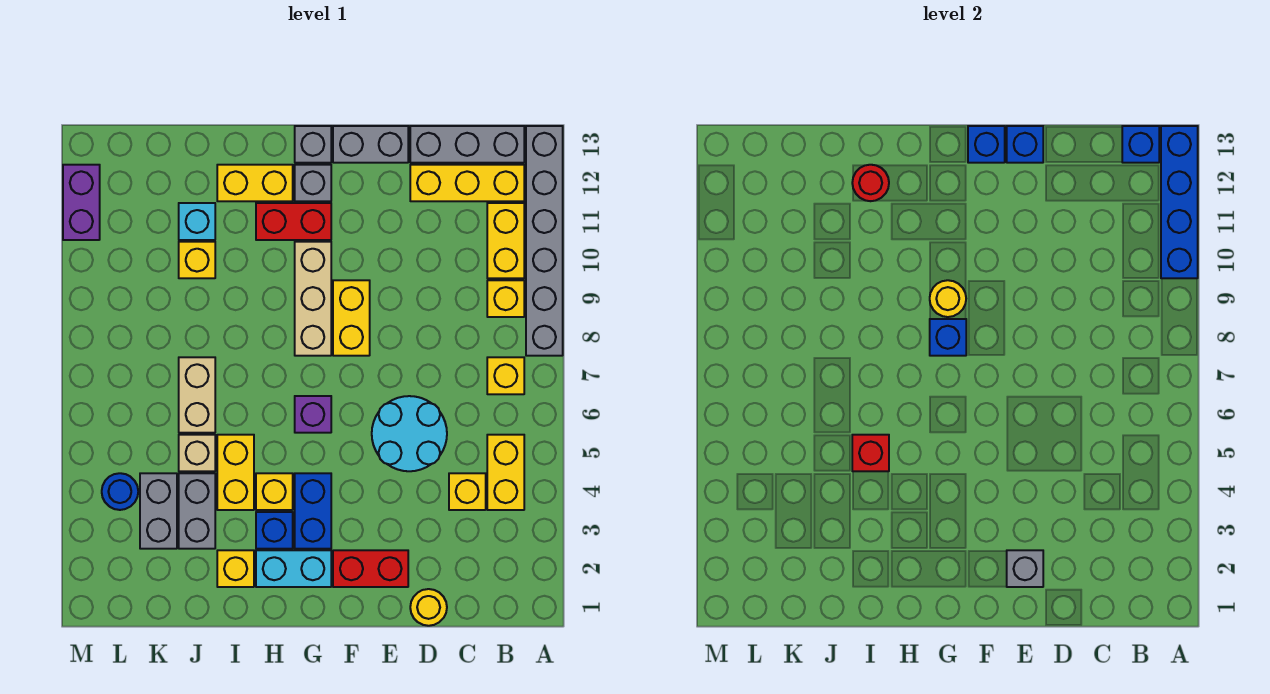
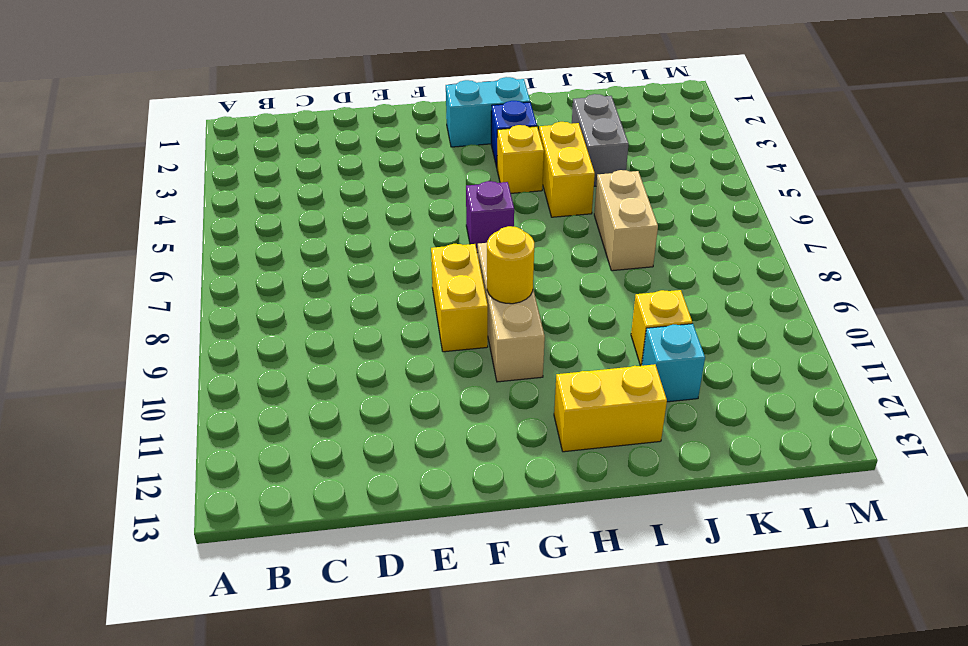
none -> grey 1x6 brick [526,126,563,356]
none -> yellow 1x2 brick [487,435,524,510]
none -> yellow 1x1 brick [487,357,524,394]
none -> yellow 1x1 brick [487,280,524,317]

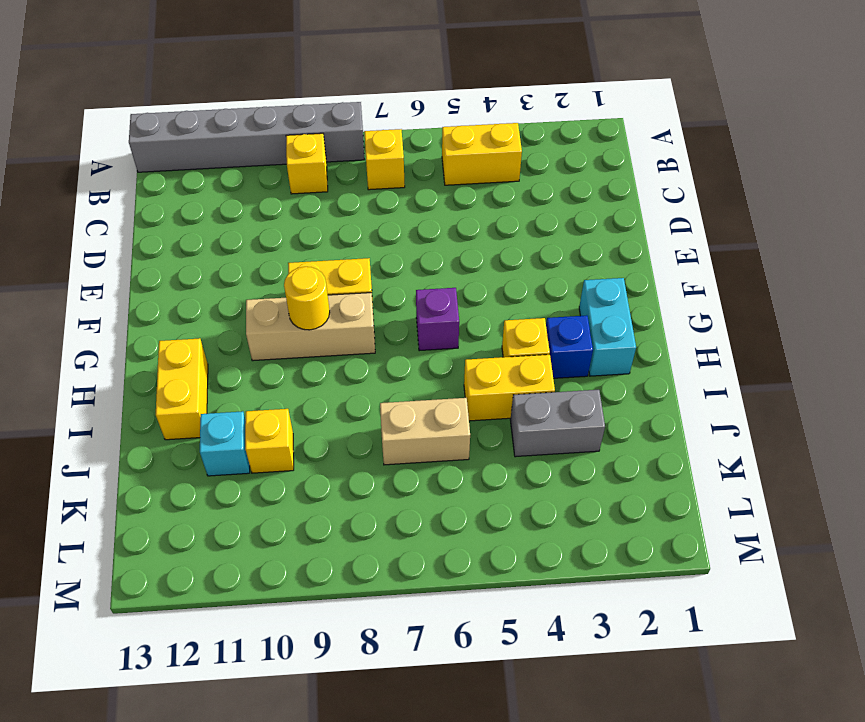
none -> yellow 1x2 brick [487,203,524,278]
none -> yellow 1x3 brick [410,165,524,201]
none -> grey 1x3 brick [410,126,524,163]
none -> yellow 1x1 brick [449,473,486,510]

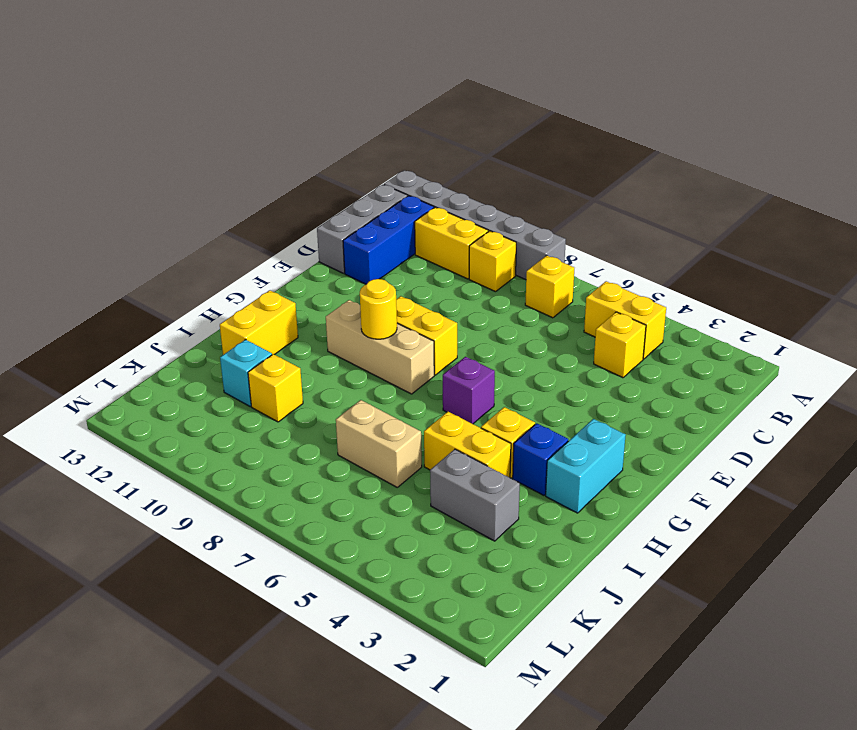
blue 1x3 brick [343,196,434,284] -> yellow 1x3 brick [410,165,524,201]
none -> yellow 1x1 round brick [410,589,447,626]
none -> cyan 2x2 round brick [372,396,447,471]
none -> red 1x2 brick [333,550,408,587]
none -> grey 1x2 brick [333,126,408,163]

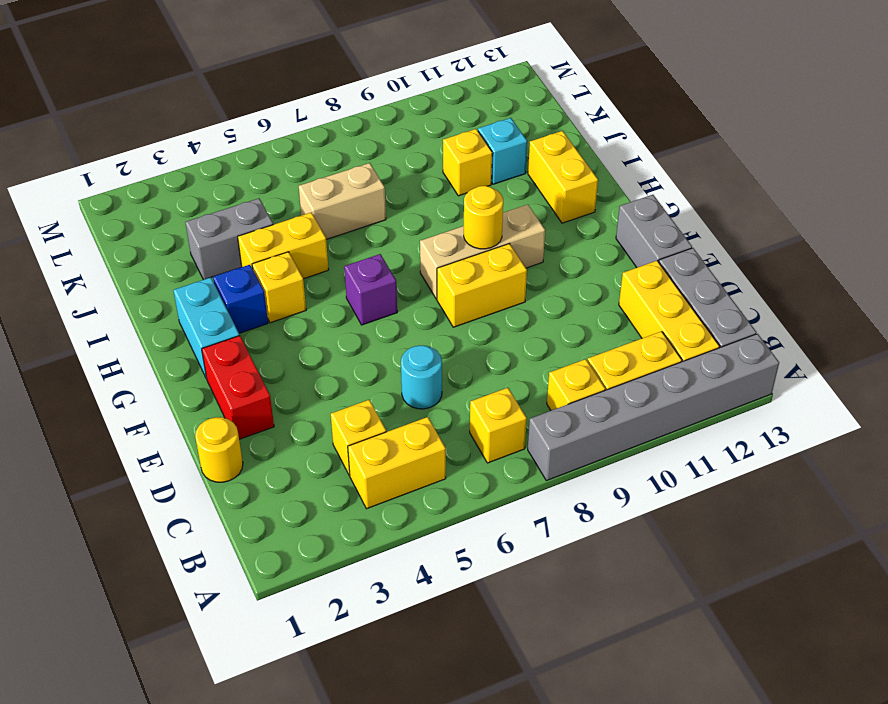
cyan 1x1 round brick [401,345,442,409] -> cyan 2x2 round brick [372,396,447,471]
none -> blue 1x2 brick [295,473,331,549]
none -> red 1x2 brick [256,203,331,240]
none -> grey 1x1 brick [295,165,331,201]
none -> grey 1x1 brick [295,126,331,163]

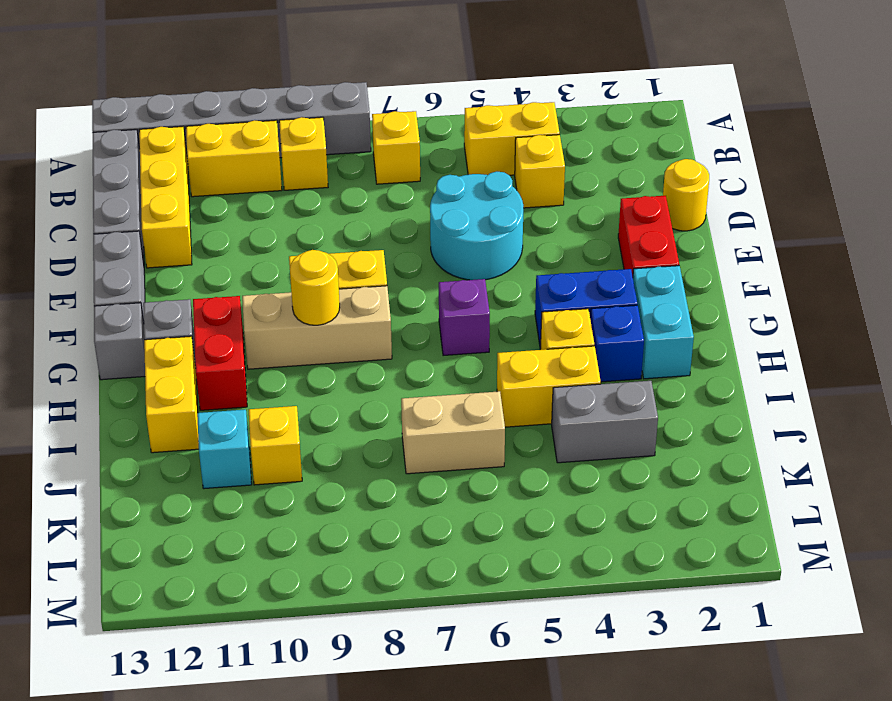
none -> yellow 1x1 brick [217,550,254,587]
none -> tan 1x1 brick [179,435,215,471]
none -> grey 1x2 brick [140,473,177,549]
none -> blue 1x1 round brick [102,473,138,510]

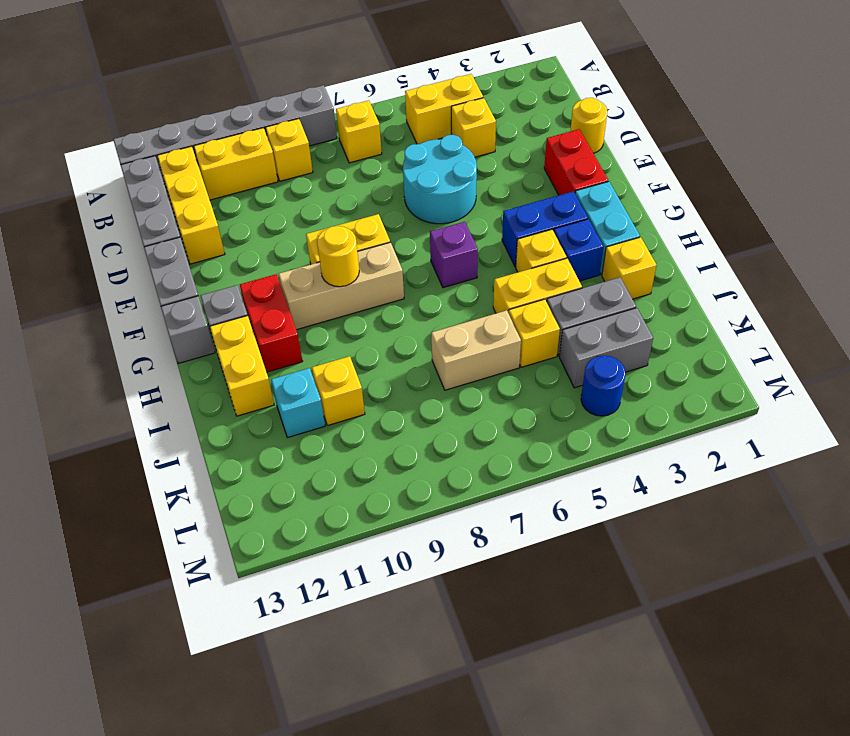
yellow 1x1 brick [509,299,560,367] -> tan 1x1 brick [179,435,215,471]
none -> purple 1x2 brick [63,165,100,240]
none -> blue 1x4 brick [1161,126,1198,278]
none -> blue 1x1 brick [1122,126,1159,163]
none -> grey 1x1 brick [1007,550,1043,587]

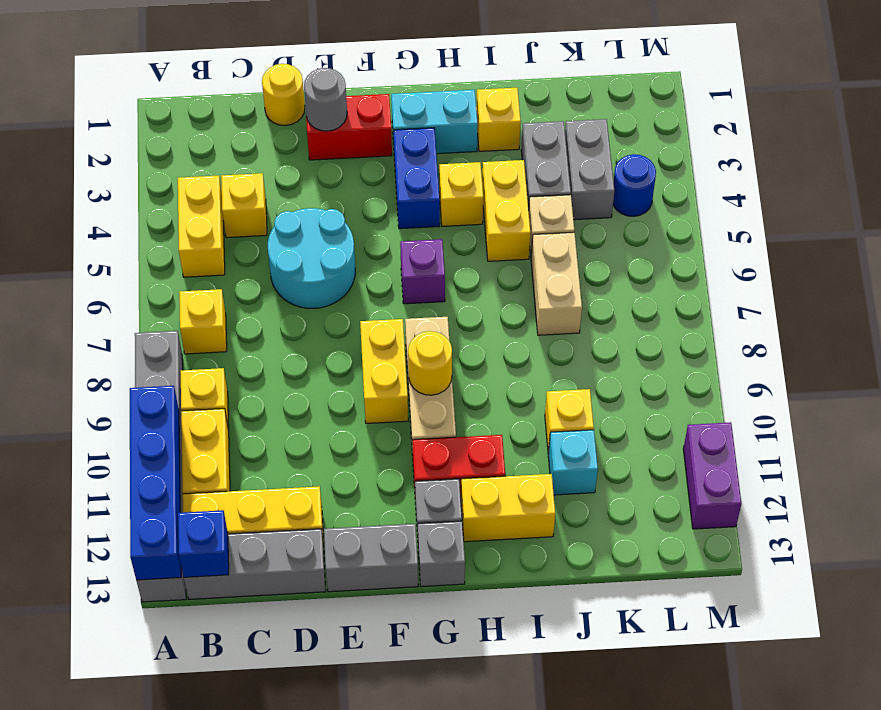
grey 1x1 round brick [304,68,347,131] -> grey 1x1 brick [1007,550,1043,587]
none -> blue 1x1 brick [256,512,293,549]
none -> blue 1x1 brick [1007,126,1043,163]
none -> blue 1x1 brick [968,126,1005,163]
none -> blue 1x1 brick [930,319,966,356]

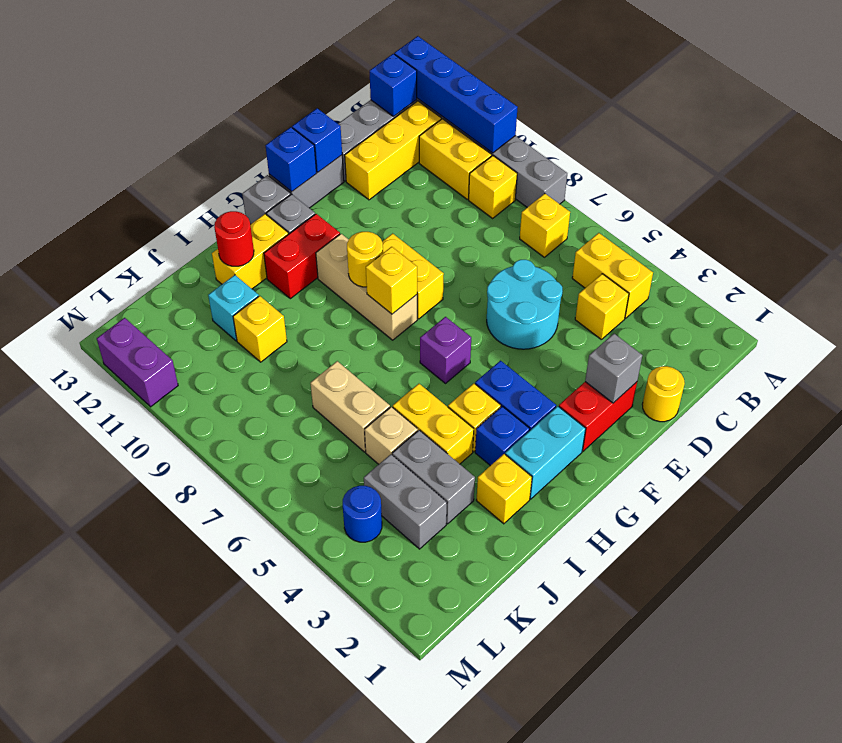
yellow 1x1 brick [366,247,417,314] -> blue 1x1 brick [930,319,966,356]
none -> red 1x1 brick [852,435,889,471]

